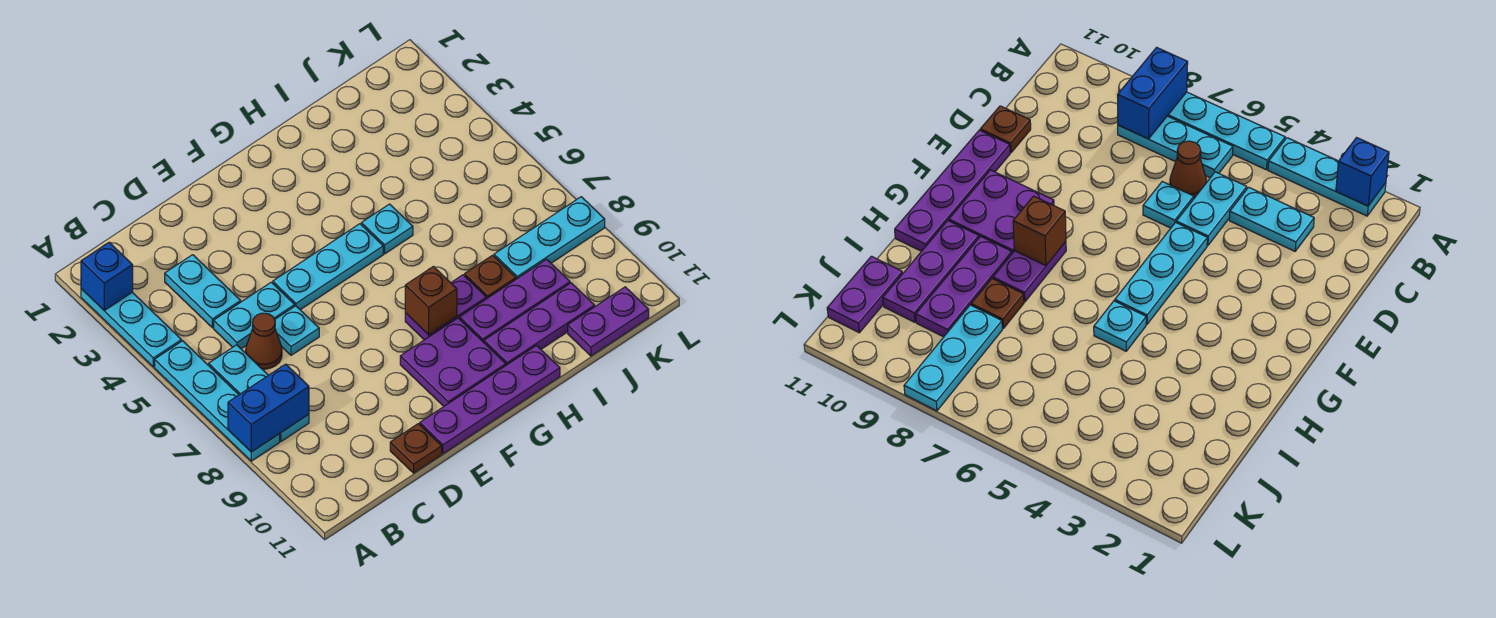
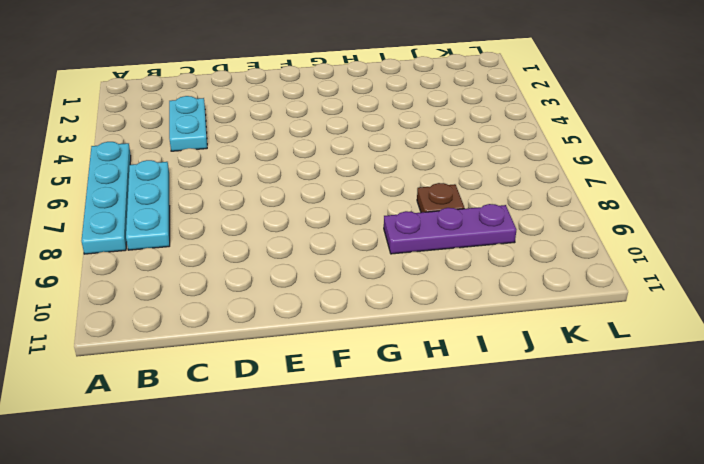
none -> cyan 1x3 plate [81,289,182,367]
none -> cyan 1x2 plate [214,282,295,349]
none -> brown 1x1 cone [246,313,282,369]

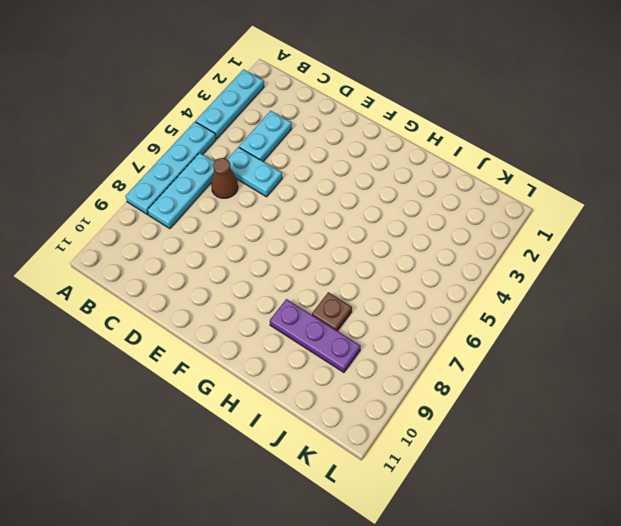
none -> cyan 1x1 plate [275,306,319,355]
none -> brown 1x1 plate [390,424,442,473]
none -> cyan 1x3 plate [273,224,383,310]

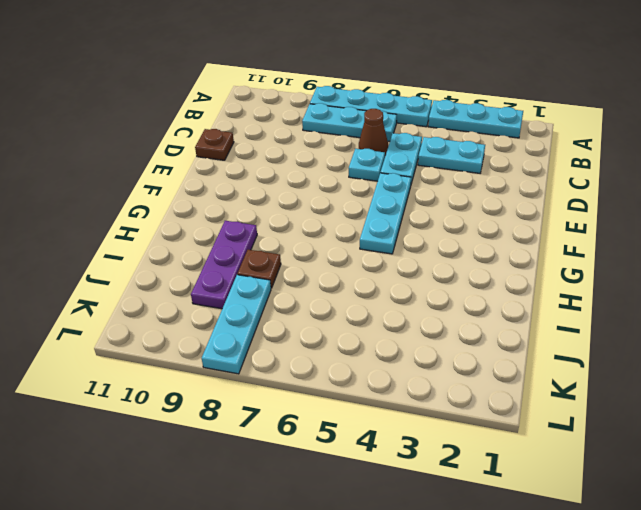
none -> purple 1x4 plate [420,346,560,454]
none -> purple 2x2 plate [400,318,506,406]
none -> purple 1x2 plate [405,275,486,340]

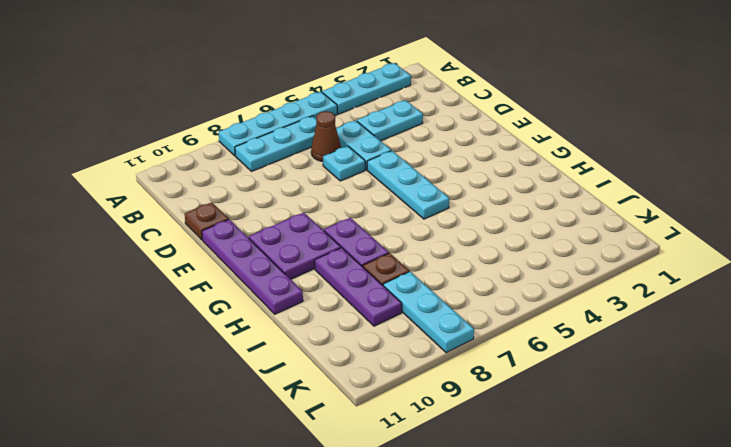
none -> cyan 1x1 plate [361,204,413,254]
none -> purple 1x3 plate [484,283,595,365]
none -> purple 1x2 plate [568,287,649,356]

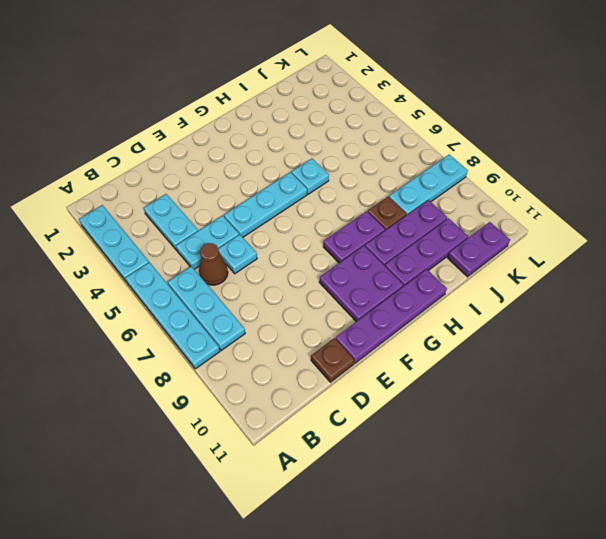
none -> blue 1x1 brick [81,242,133,311]
none -> blue 1x2 brick [228,364,309,452]
none -> brown 1x1 brick [405,267,457,335]

